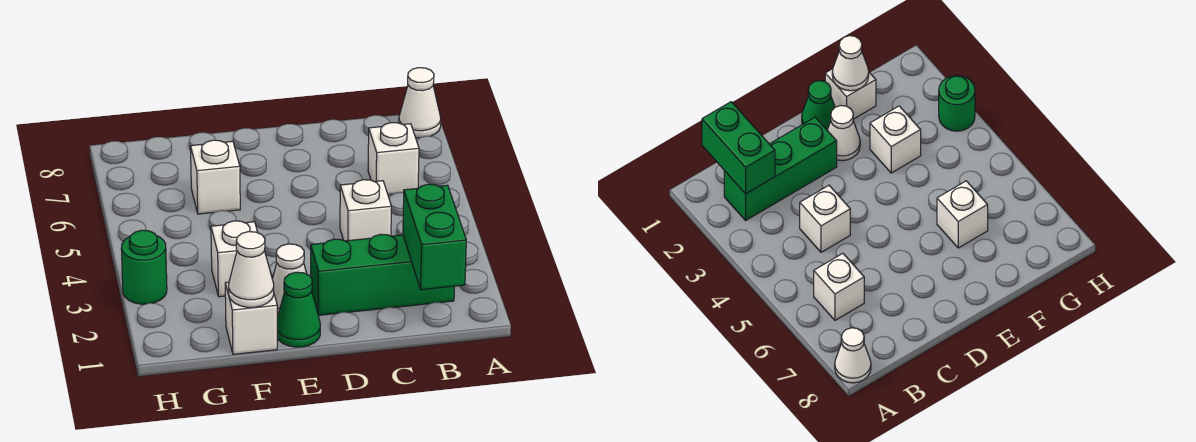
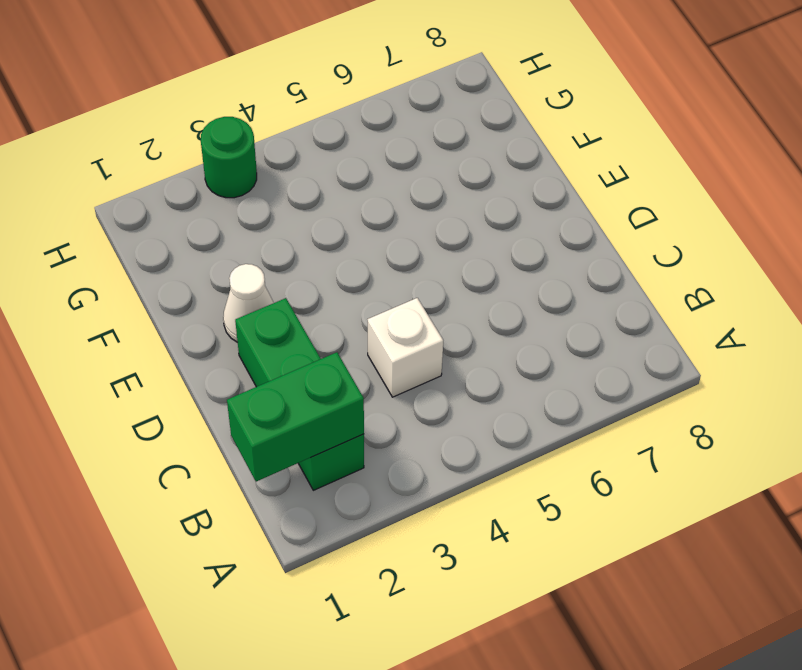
none -> white 1x1 cone [399,68,441,138]
none -> white 1x1 brick [368,123,419,195]
none -> green 1x1 cone [277,272,320,347]

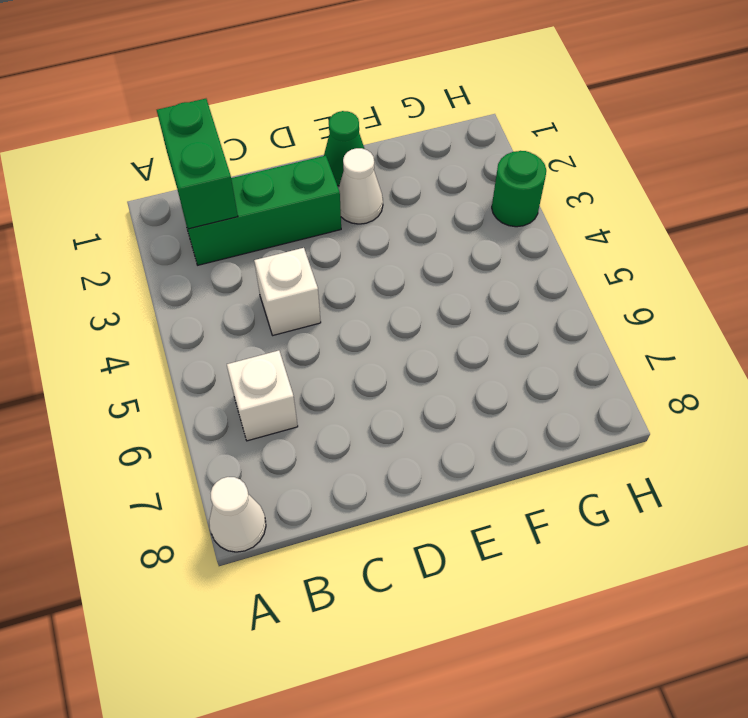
none -> white 1x1 brick [225,282,277,354]
none -> white 1x1 brick [211,221,258,297]
none -> white 1x1 brick [191,140,240,214]

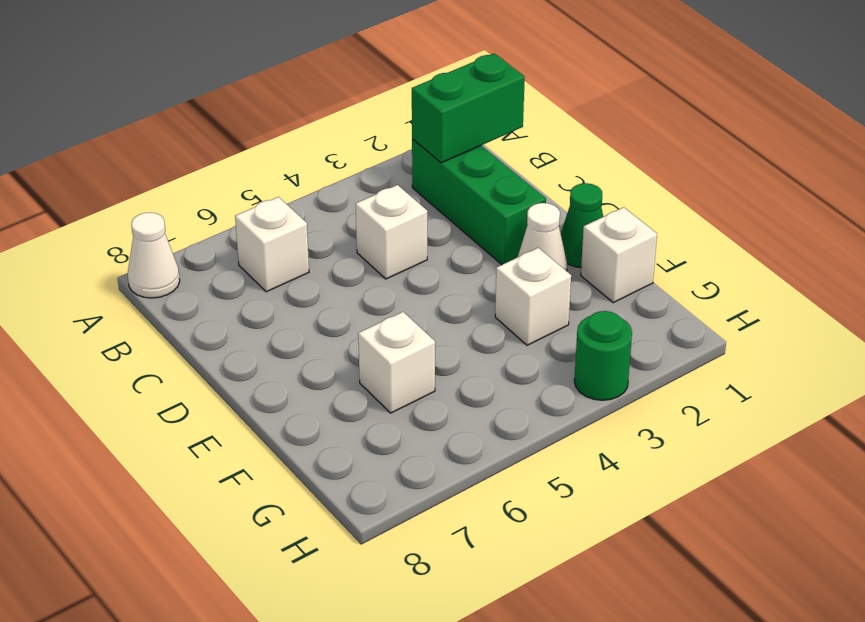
none -> white 1x1 cone [229,232,274,307]

